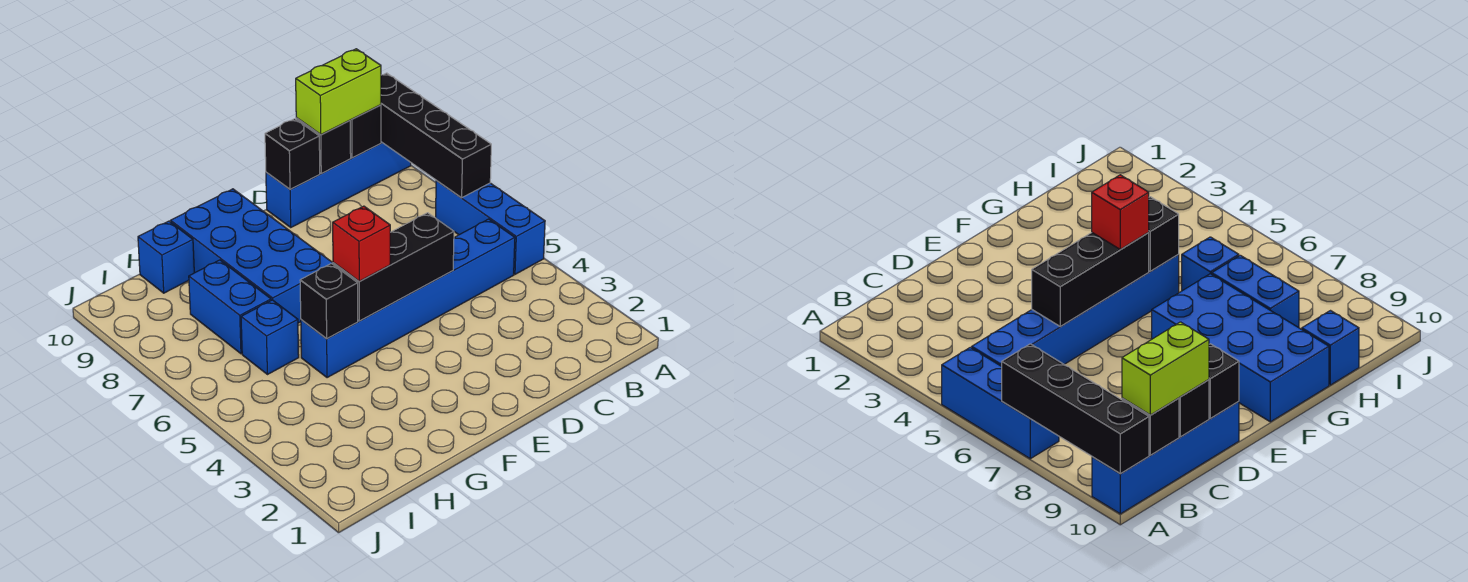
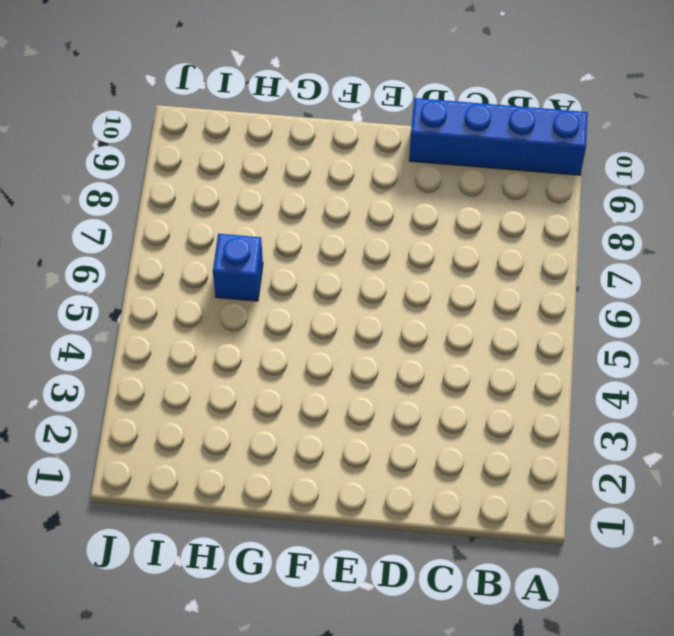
none -> blue 1x3 brick [436,180,545,274]
none -> blue 1x6 brick [301,219,515,378]
none -> blue 2x4 brick [171,189,333,323]

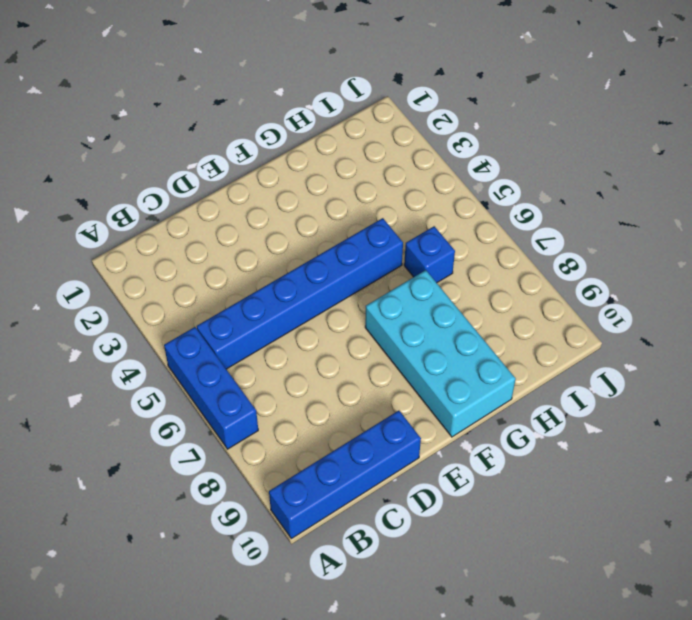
cyan 2x4 brick [365,270,516,437] -> blue 2x4 brick [171,189,333,323]
none -> blue 1x2 brick [189,260,271,354]
none -> blue 1x1 brick [138,221,194,293]
none -> black 1x4 brick [381,73,491,198]

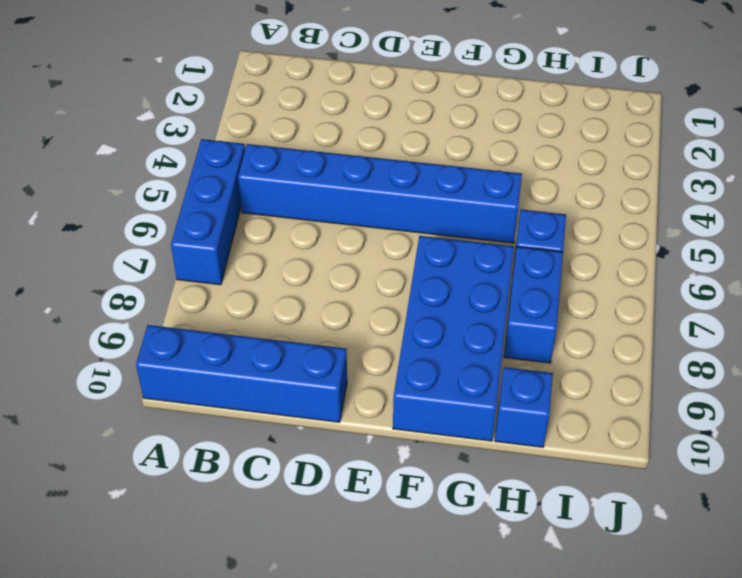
none -> black 1x4 brick [381,73,491,198]
none -> black 1x1 brick [350,105,381,158]
none -> black 1x1 brick [296,118,351,174]

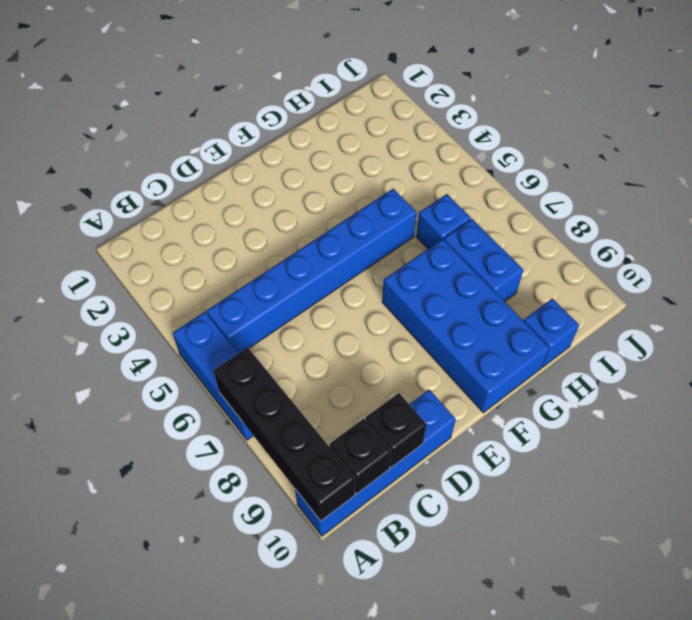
none -> black 1x3 brick [333,213,454,321]
none -> black 1x1 brick [265,119,320,190]
none -> black 1x1 brick [300,263,358,339]

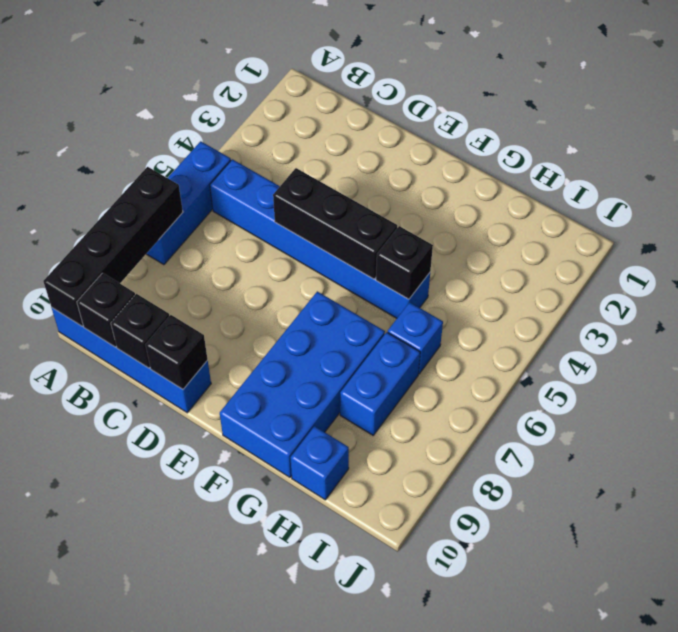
none -> lime 1x2 brick [296,49,381,135]
none -> red 1x1 brick [333,206,390,281]

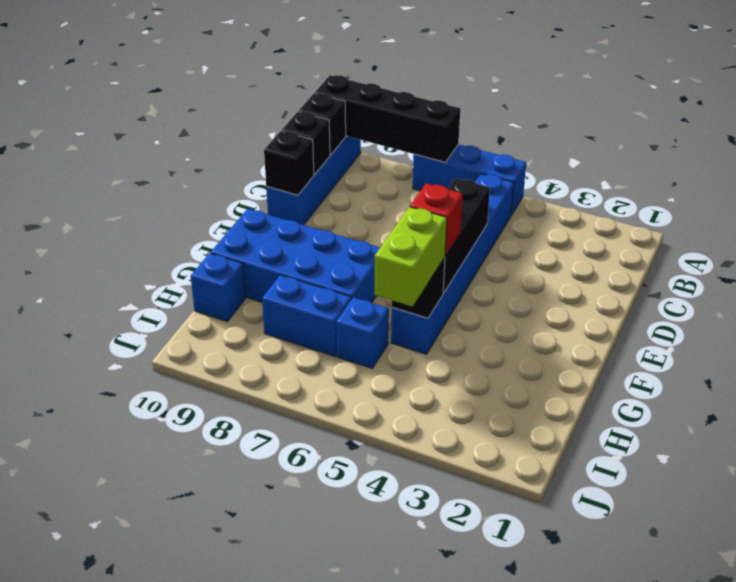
lime 1x2 brick [375,207,447,307] -> lime 1x2 brick moved to [296,49,381,135]

